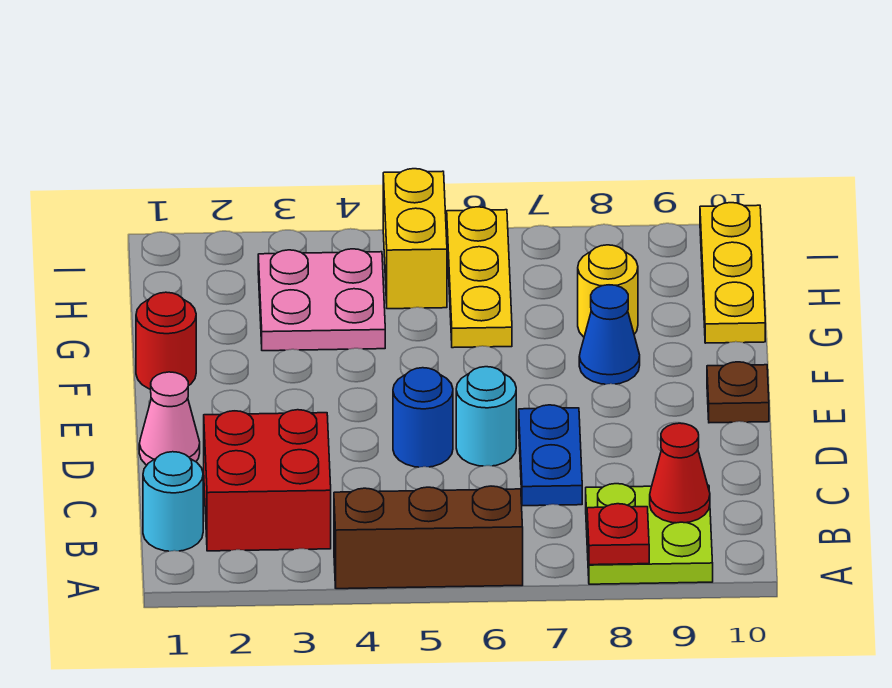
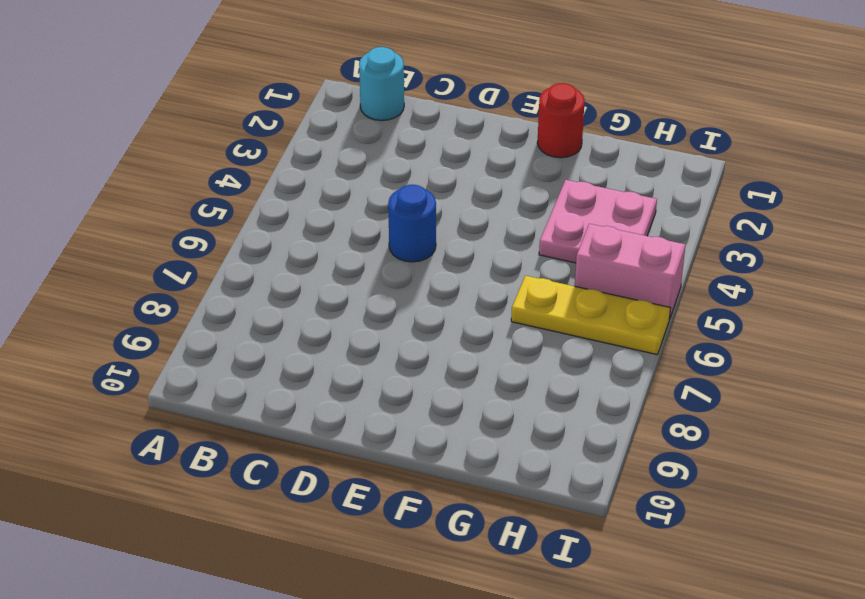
pink 1x2 brick [575,224,685,319] -> yellow 1x2 brick [383,169,447,309]
none -> brown 1x3 brick [334,486,523,589]
none -> lime 2x2 plate [586,484,713,584]
none -> red 2x2 brick [204,410,331,551]

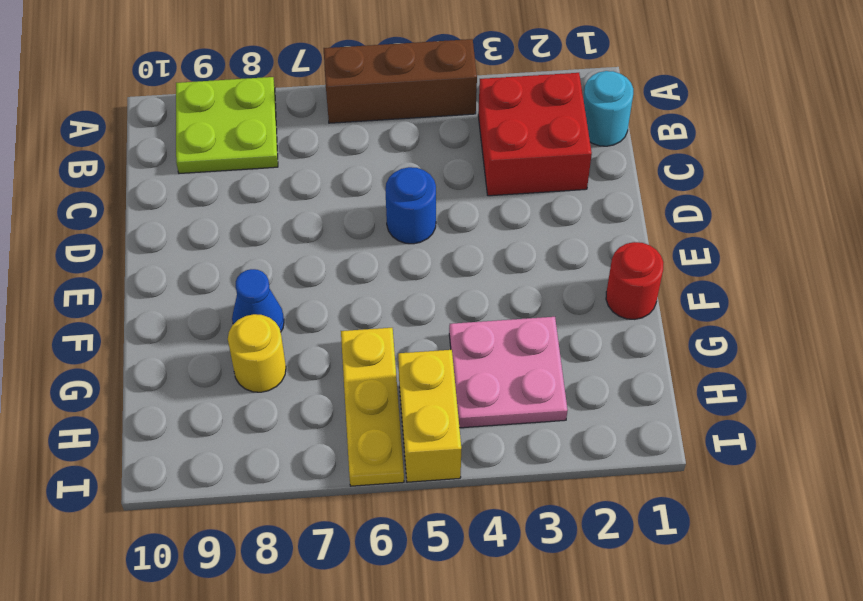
none -> blue 1x2 plate [519,405,582,506]
none -> pink 1x1 cone [139,372,200,465]
none -> cyan 1x1 round brick [456,367,516,466]

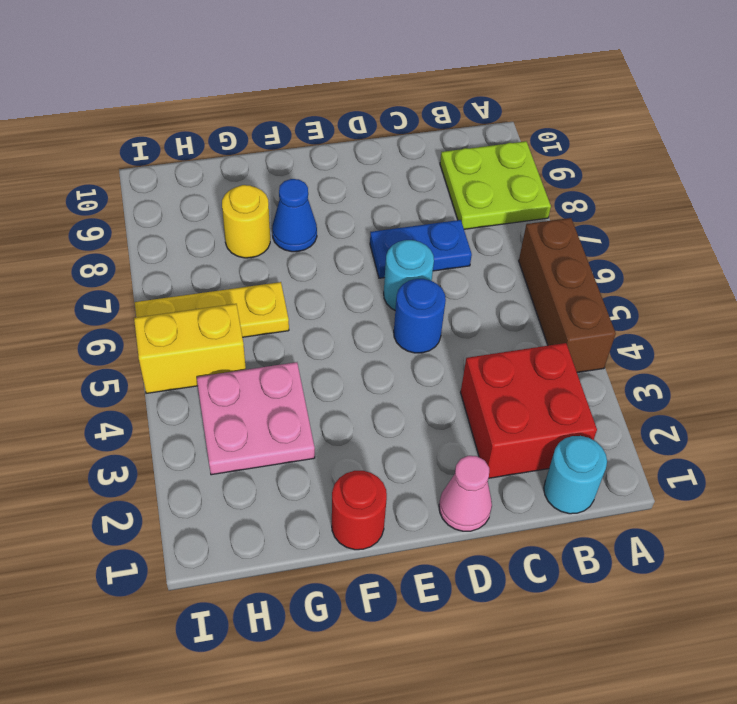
none -> brown 1x1 plate [707,362,769,423]
none -> yellow 1x3 plate [700,203,765,343]
none -> red 1x1 plate [587,504,649,565]

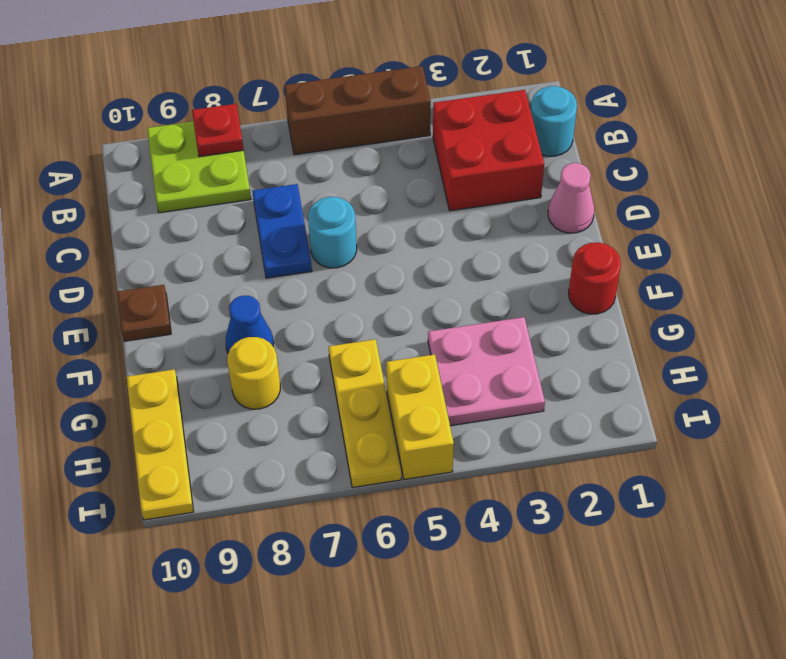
none -> blue 1x1 round brick [393,368,453,467]
none -> red 1x1 cone [650,423,710,523]

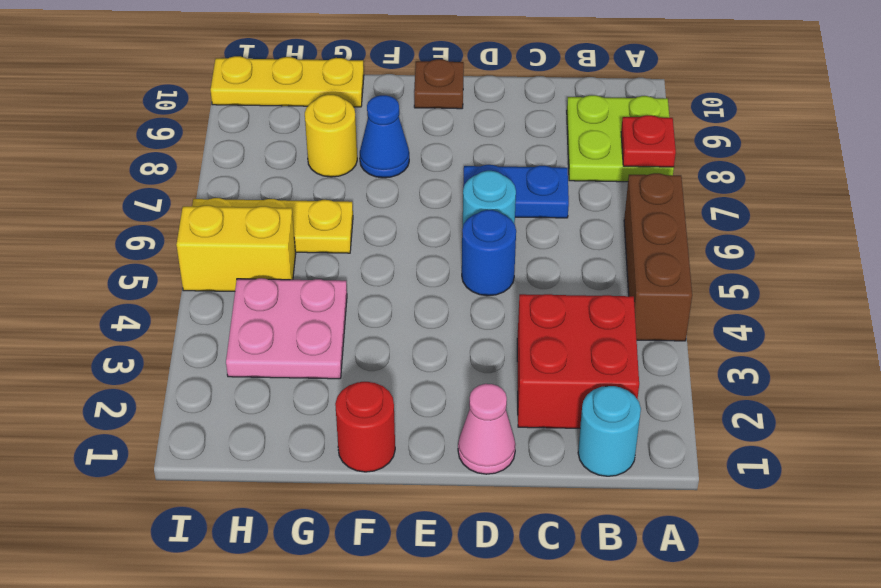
none -> red 1x1 cone [650,423,710,523]

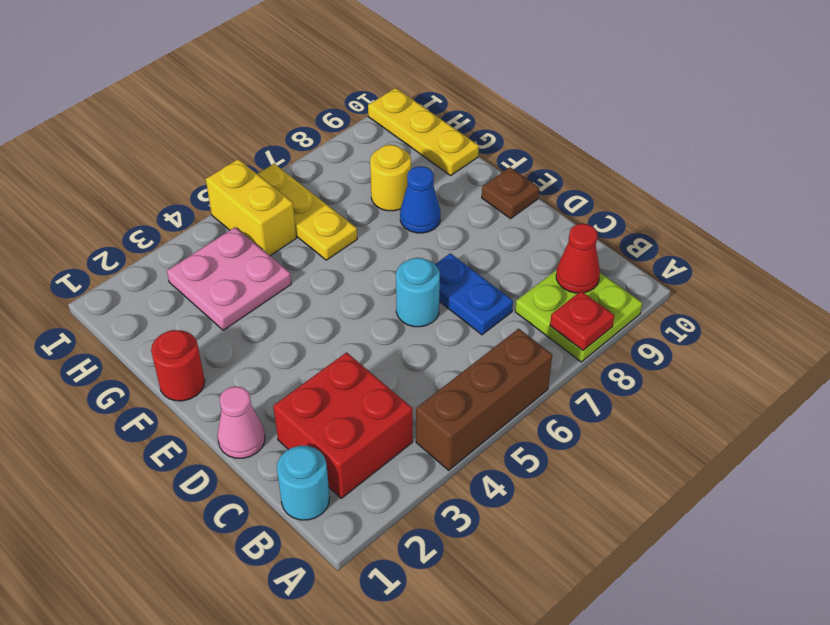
none -> blue 1x1 round brick [393,368,453,467]

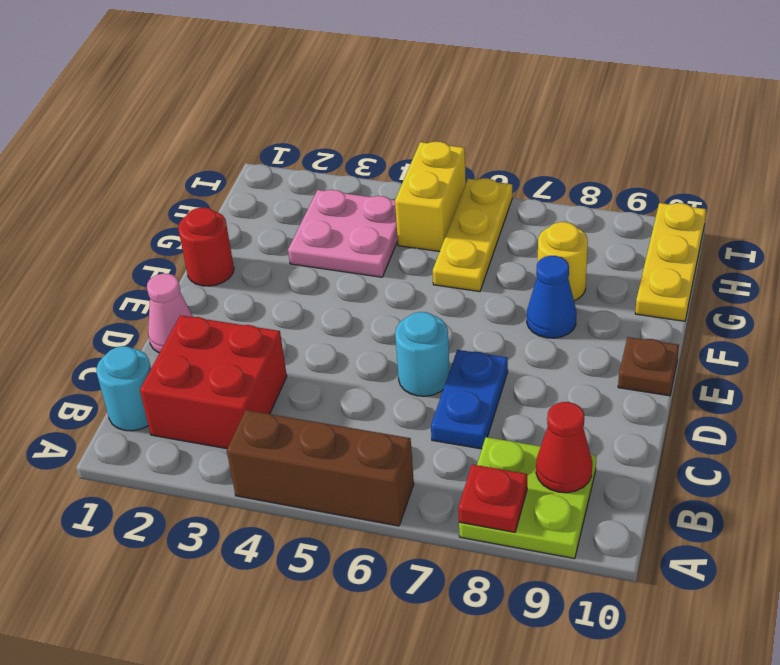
none -> blue 1x1 round brick [393,368,453,467]

